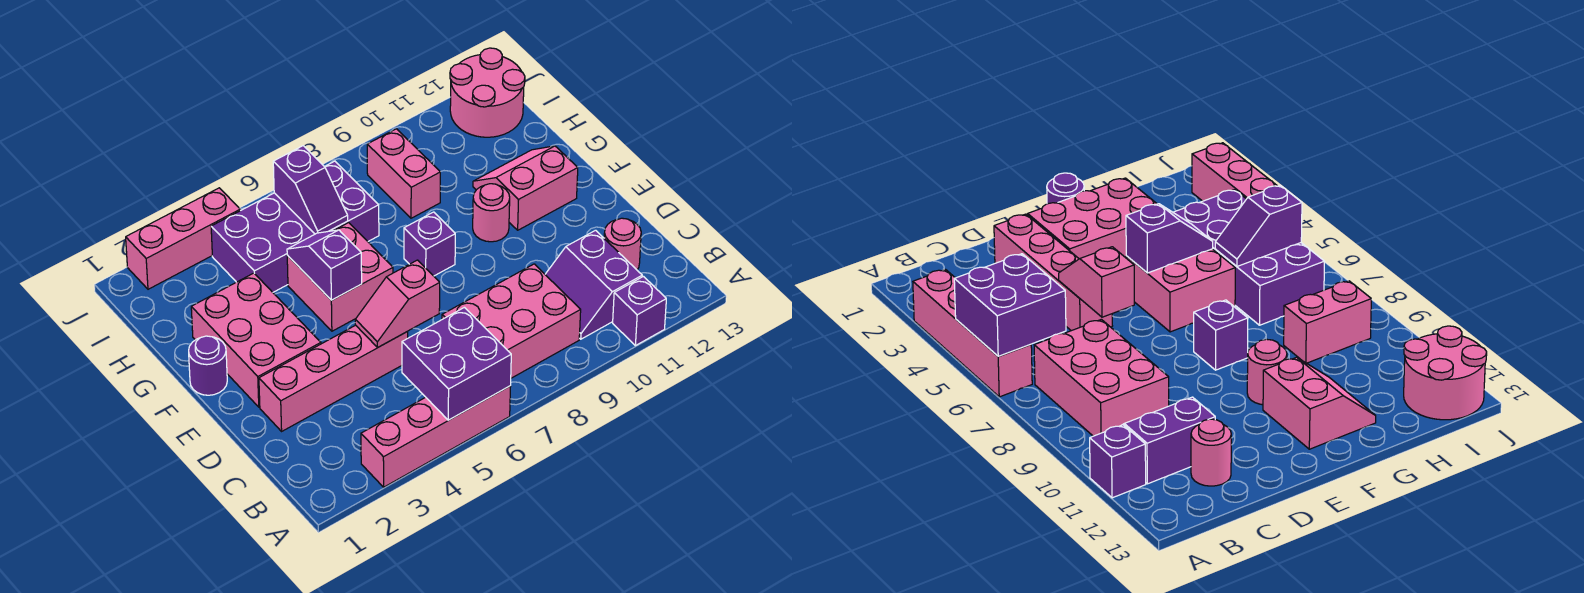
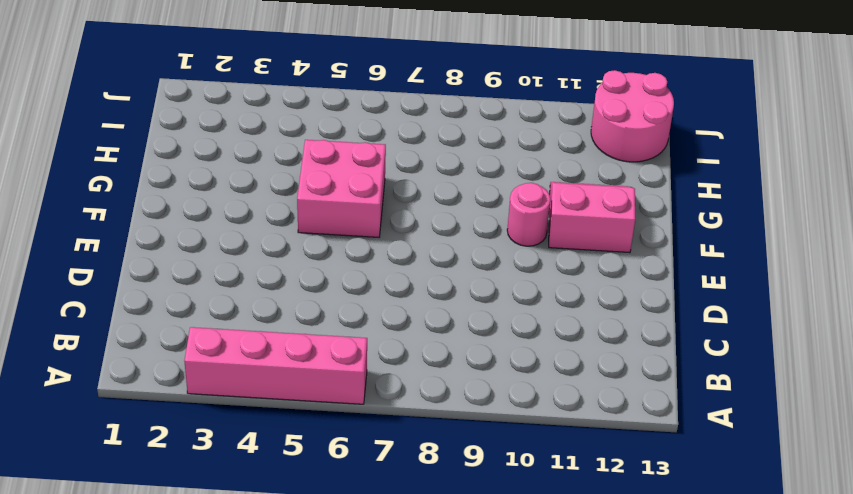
none -> purple 1x1 brick [613,276,666,346]
none -> pink 2x3 brick [442,264,581,378]
none -> purple 2x2 slope [545,230,642,339]

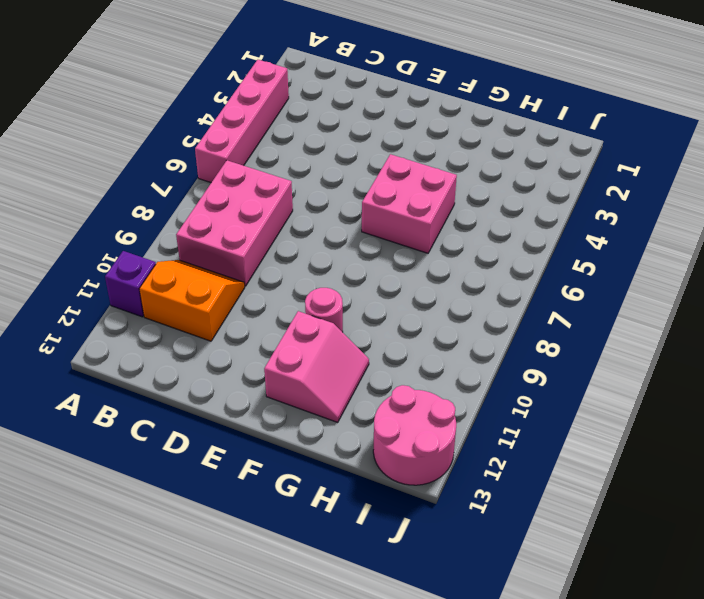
orange 2x2 slope [139,260,245,341] -> purple 2x2 slope [545,230,642,339]
none -> pink 1x1 round brick [604,218,641,270]
none -> pink 1x4 brick [259,325,408,431]
none -> pink 2x3 brick [191,273,321,407]

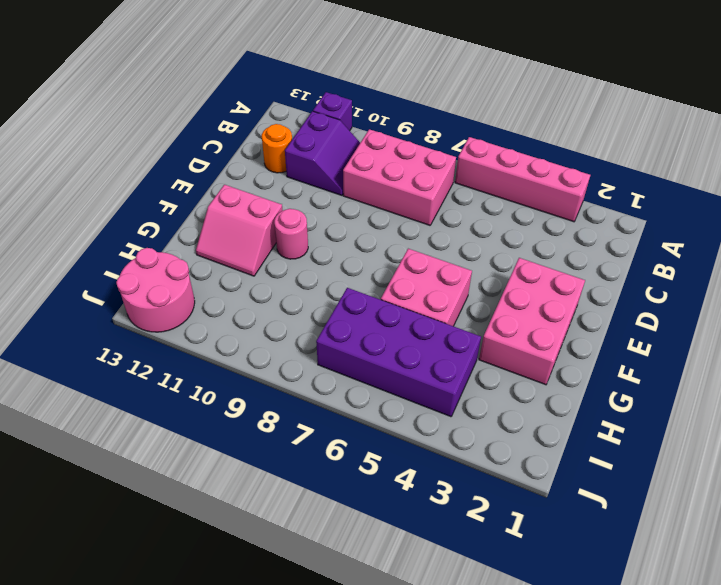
orange 1x1 round brick [262,124,292,173] -> pink 1x1 round brick [604,218,641,270]
none -> pink 1x4 brick [259,325,408,431]
none -> purple 1x1 round brick [189,336,227,395]
none -> purple 1x1 brick [404,212,455,276]

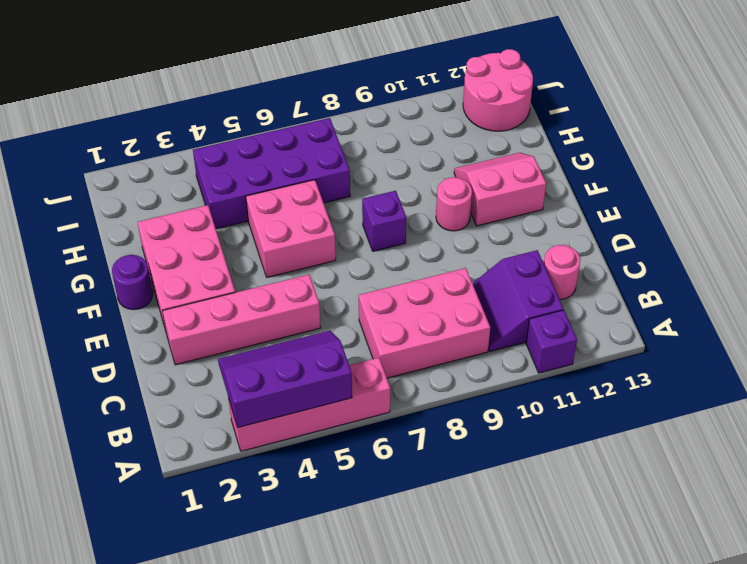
purple 2x3 slope [218,331,352,428] -> purple 2x2 brick [402,307,511,420]
none -> pink 1x2 brick [367,129,440,218]
none -> pink 1x3 brick [126,188,240,289]
none -> pink 1x2 slope [355,260,440,347]

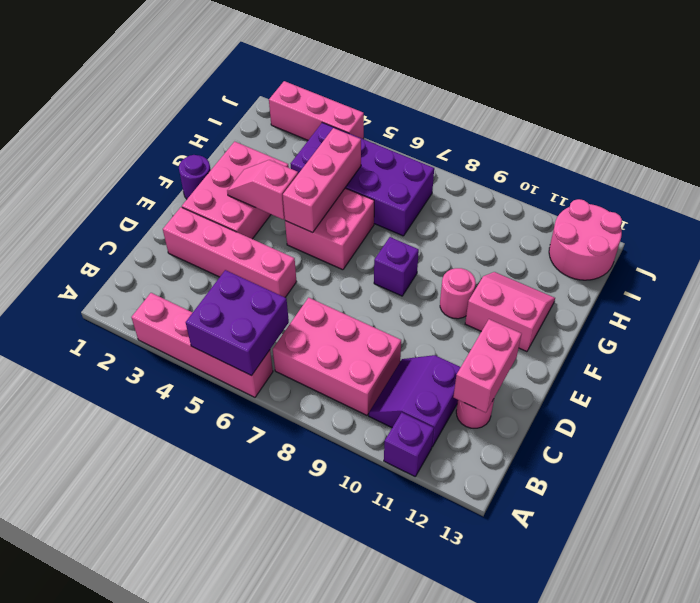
pink 1x2 brick [453,319,521,413] -> pink 1x2 brick moved to [367,129,440,218]
pink 1x2 slope [227,160,298,219] -> pink 1x2 slope moved to [355,260,440,347]
pink 1x3 brick [283,128,361,232] -> purple 1x2 slope [287,230,362,300]
none -> purple 1x2 slope [273,146,348,234]

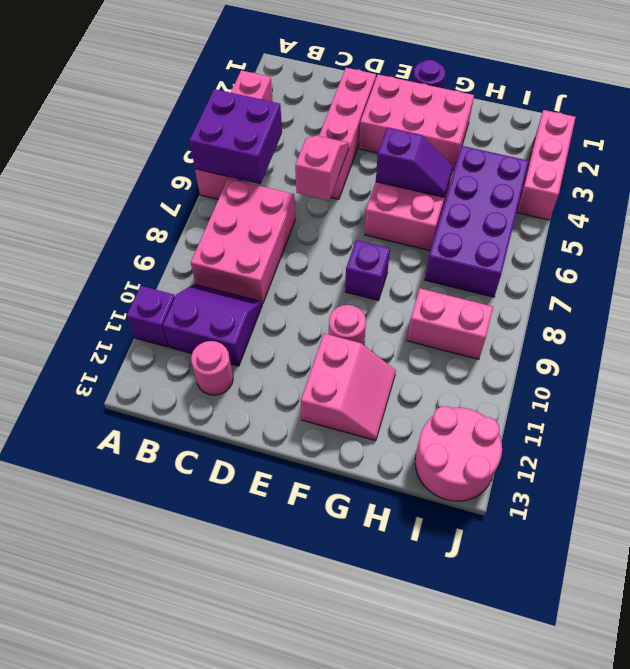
none -> purple 1x2 slope [273,146,348,234]

